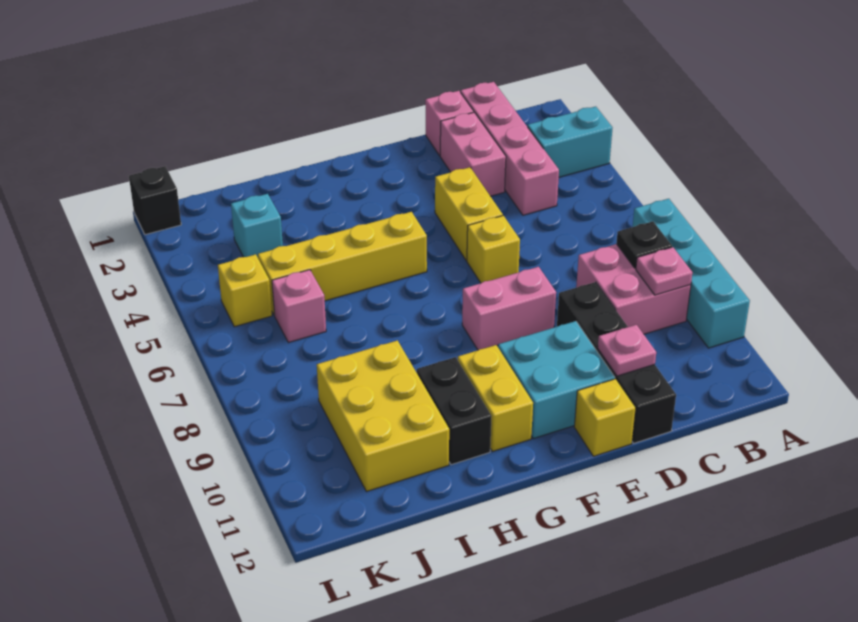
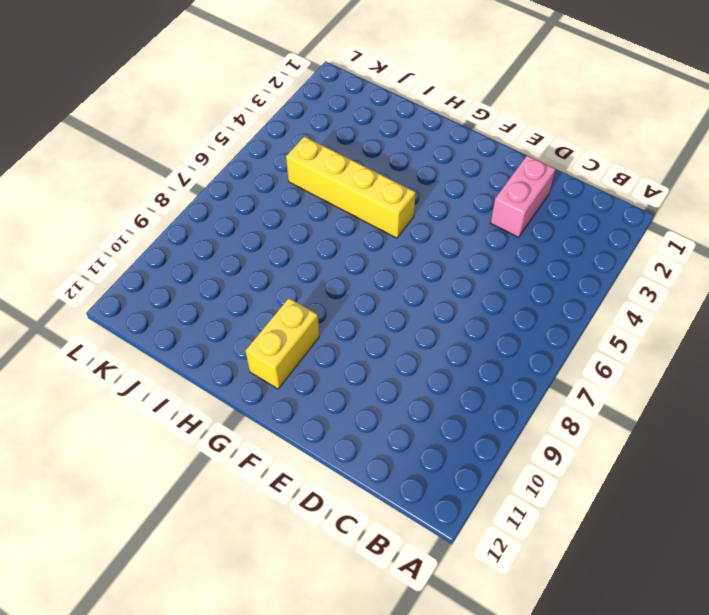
none -> cyan 1x2 brick [528,107,612,177]
none -> cyan 1x4 brick [633,199,750,348]
none -> pink 2x2 brick [576,244,691,334]

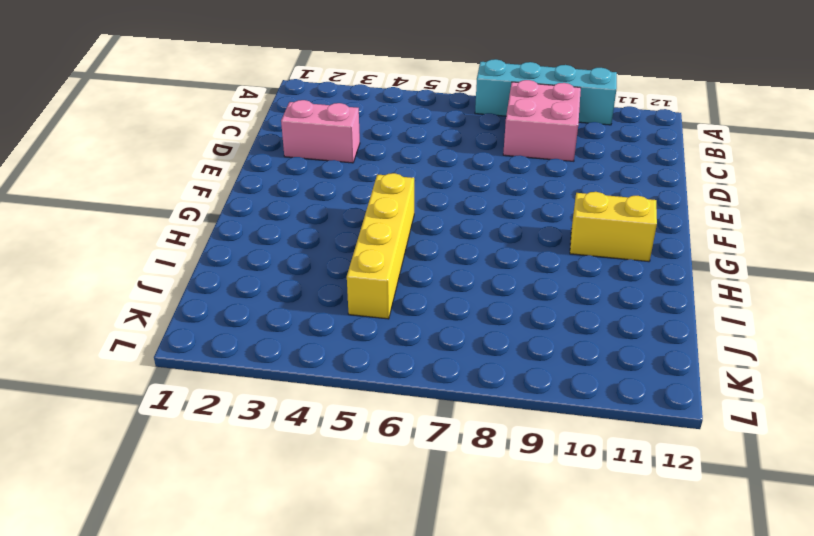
none -> cyan 1x2 brick [528,107,612,177]
none -> pink 1x4 brick [461,82,559,215]
none -> pink 1x1 brick [425,91,474,156]

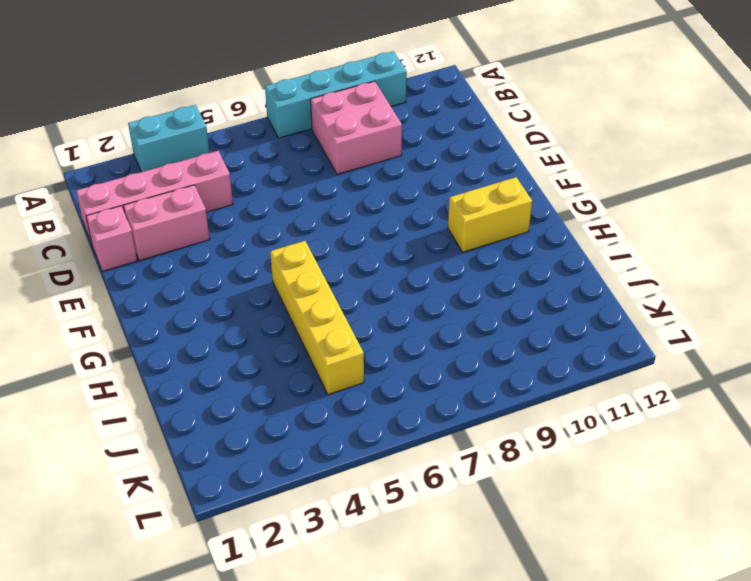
cyan 1x2 brick [128,105,209,172] -> cyan 1x2 brick turned to [528,107,612,177]
none -> black 1x4 brick [557,282,676,443]
none -> yellow 1x2 brick [435,167,503,261]
none -> yellow 1x1 brick [467,216,520,283]

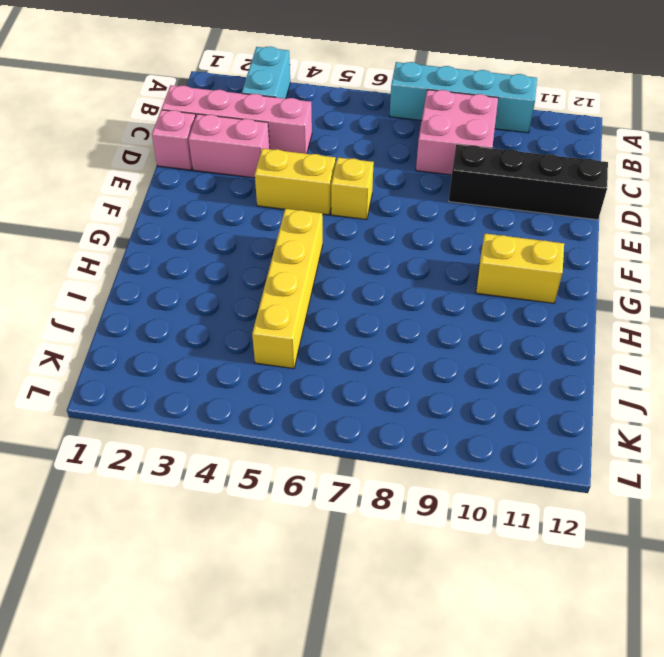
none -> pink 1x2 brick [462,267,556,350]
none -> cyan 2x2 brick [498,321,615,439]
none -> yellow 1x1 brick [574,379,636,456]

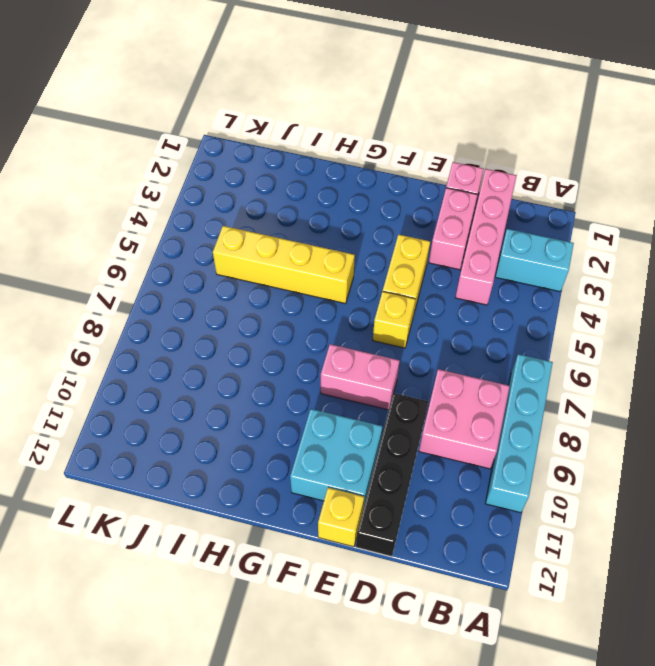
none -> yellow 1x2 brick [458,345,533,452]
none -> black 1x2 brick [417,357,492,465]
none -> yellow 2x3 brick [317,340,449,492]

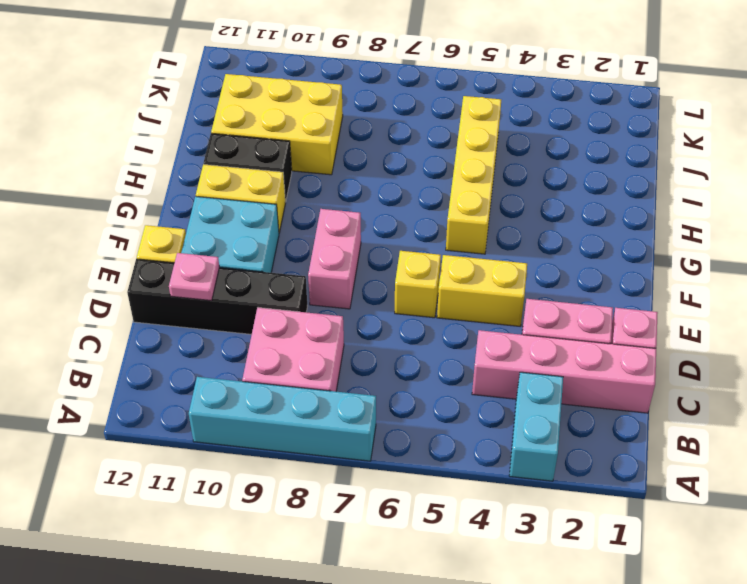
none -> cyan 1x1 brick [231,194,283,257]
none -> pink 1x1 brick [272,270,326,343]
none -> yellow 1x1 brick [218,254,272,327]

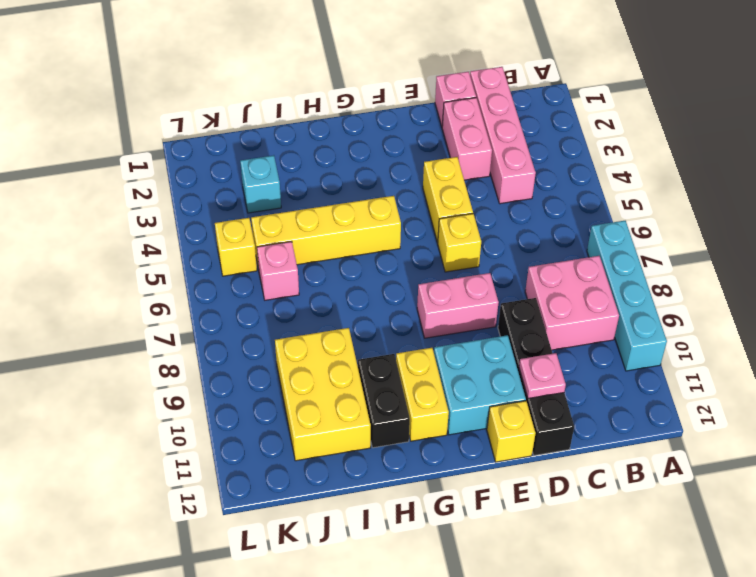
none -> cyan 1x2 brick [528,107,612,177]
none -> black 1x1 brick [129,166,181,235]
none -> black 1x1 plate [616,221,672,268]

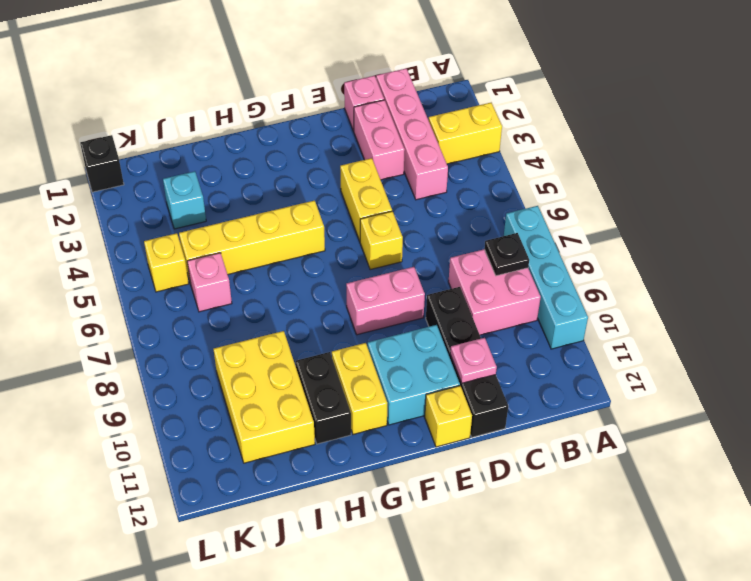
yellow 1x2 brick [429,103,502,164] -> cyan 1x2 brick [528,107,612,177]
none -> pink 1x1 plate [636,247,692,295]

